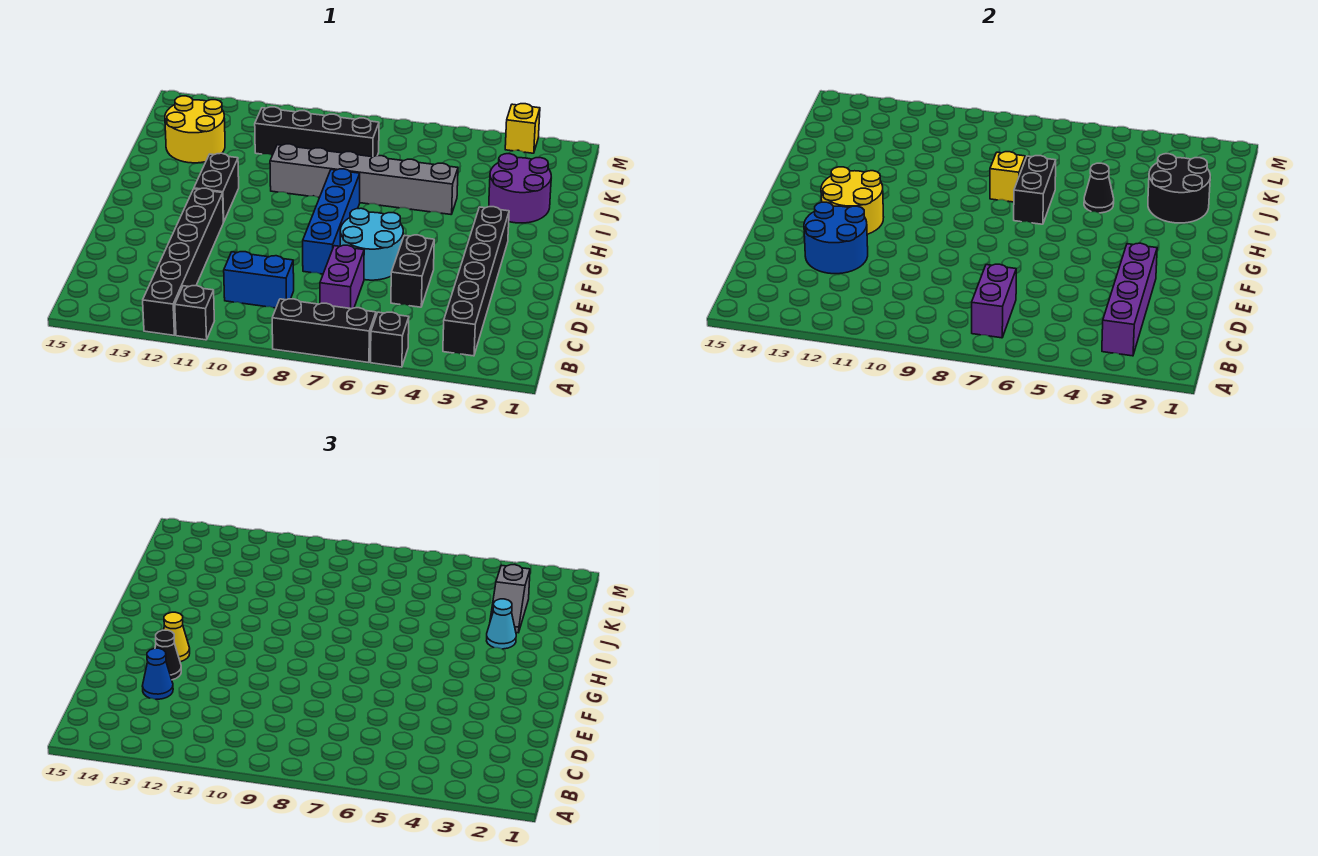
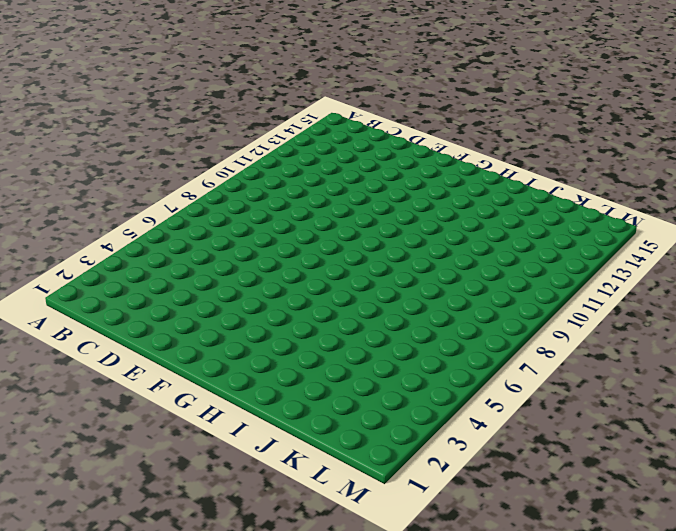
none -> black 1x1 brick [371,312,409,367]
none -> black 1x3 brick [272,299,376,363]
none -> black 1x1 brick [175,286,214,340]

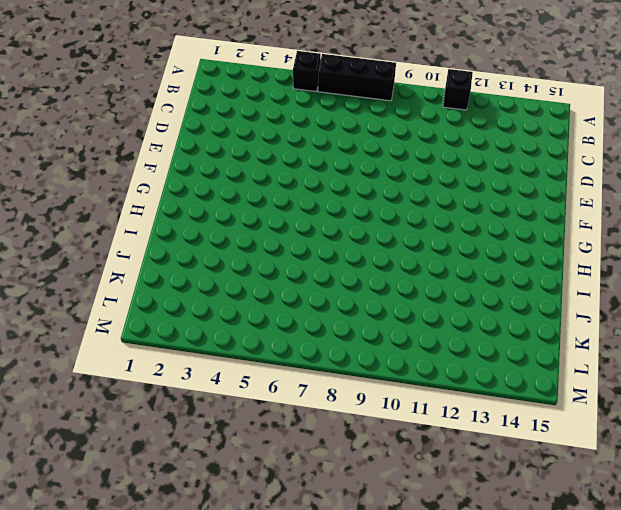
none -> black 1x6 brick [143,188,223,335]
none -> black 1x6 brick [443,207,509,356]
none -> purple 1x2 brick [320,245,364,309]

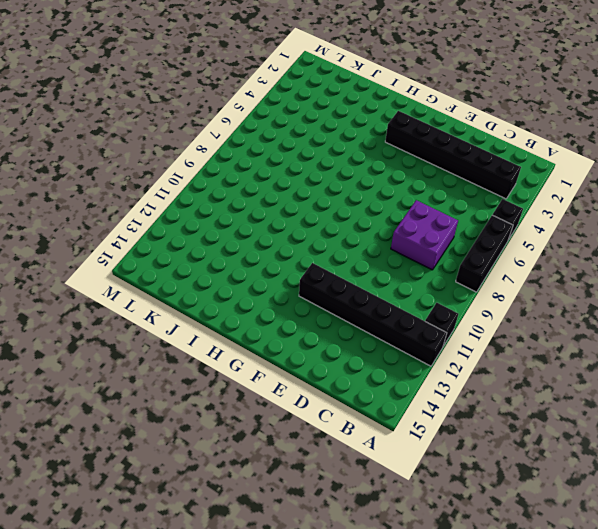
purple 2x2 brick [391,200,458,270] -> purple 1x2 brick [320,245,364,309]
none -> blue 1x2 brick [224,252,294,308]
none -> black 1x2 brick [391,235,434,307]
none -> cyan 2x2 round brick [340,208,403,280]

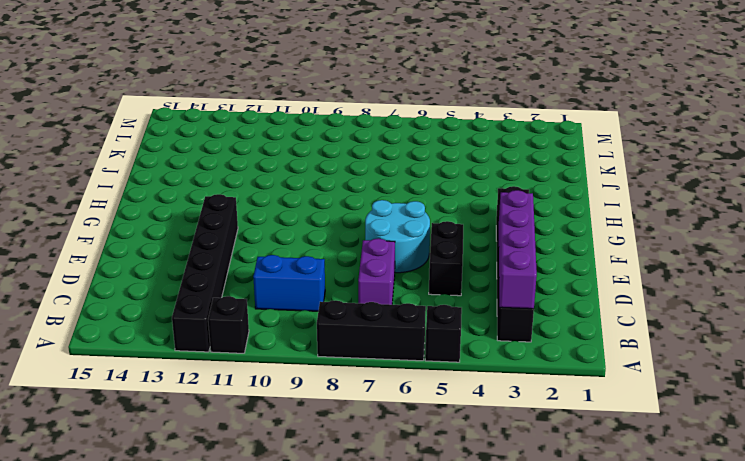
none -> blue 1x4 brick [303,169,360,274]
none -> black 1x2 brick [194,153,239,222]
none -> purple 2x2 round brick [489,154,551,223]

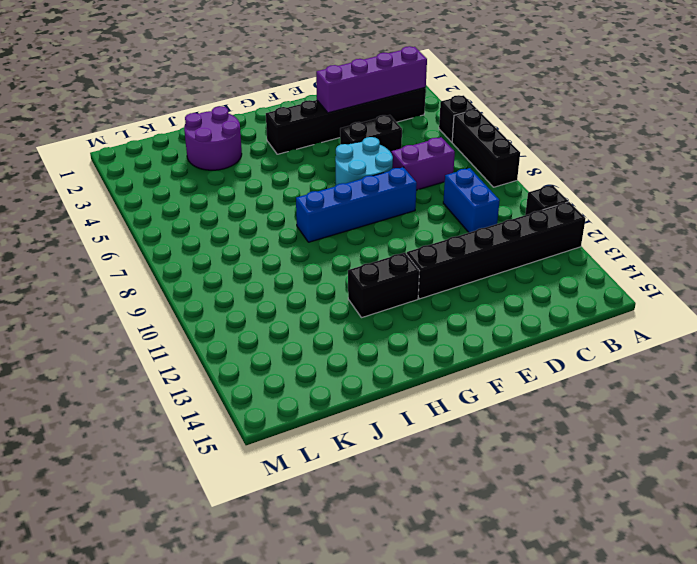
none -> grey 1x6 brick [270,144,458,214]
none -> yellow 2x2 round brick [165,96,225,163]
none -> black 1x4 brick [255,107,379,157]

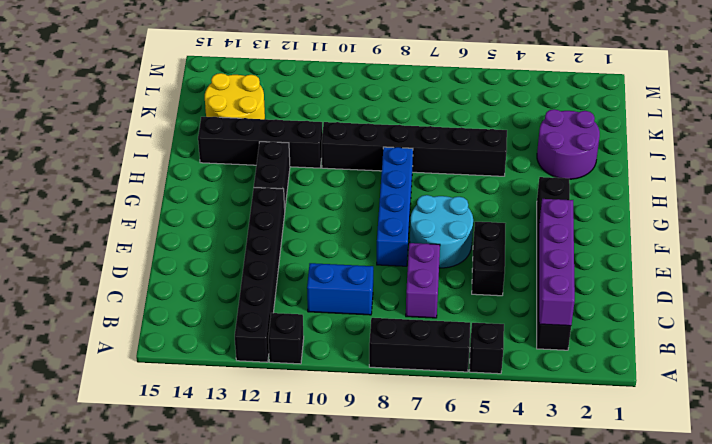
black 1x6 brick [322,122,507,176] -> grey 1x6 brick [270,144,458,214]
black 1x4 brick [198,117,322,168] -> black 1x4 brick moved to [255,107,379,157]
none -> yellow 1x1 brick [505,104,540,153]
none -> purple 1x2 brick [972,264,1016,338]
none -> blue 2x2 round brick [804,202,868,274]

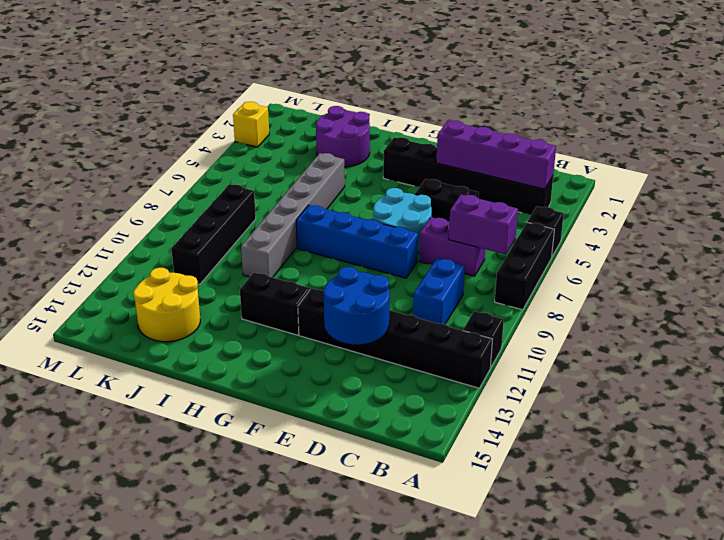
none -> yellow 2x2 round brick [821,167,884,234]
none -> black 1x2 brick [1014,156,1056,224]
none -> black 2x2 round brick [1148,154,1210,223]

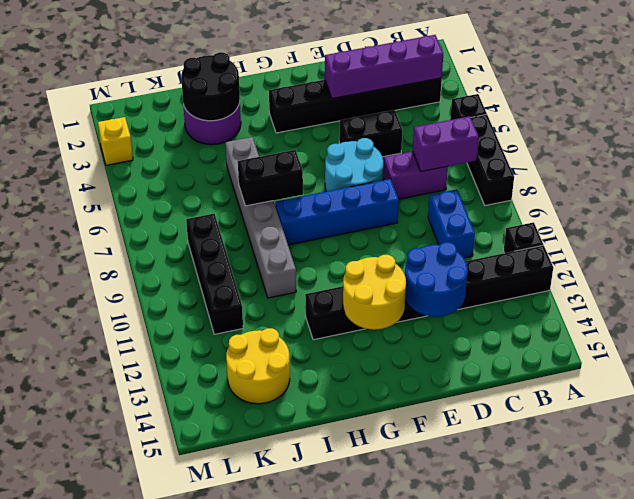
none -> black 1x1 cone [1084,163,1114,213]
none -> yellow 1x1 brick [990,152,1025,202]
none -> blue 1x1 cone [143,648,173,699]

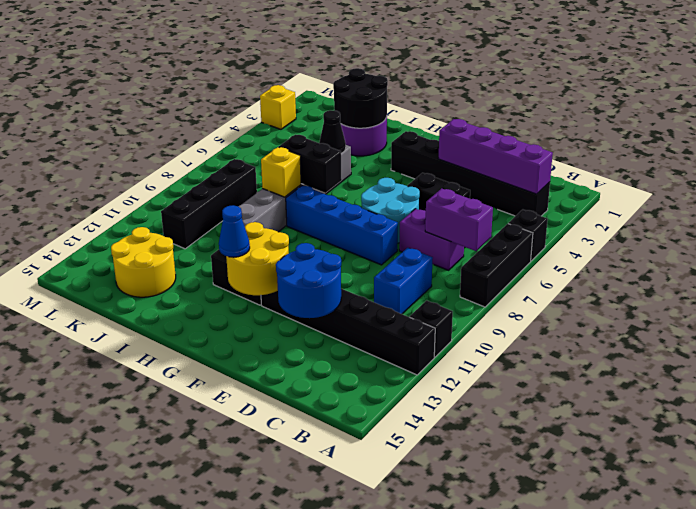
blue 1x1 cone [219,205,250,257] -> blue 1x1 cone moved to [143,648,173,699]
none -> black 1x1 cone [155,630,181,680]
none -> yellow 1x1 cone [164,612,190,662]
none -> cyan 1x1 cone [487,599,516,649]

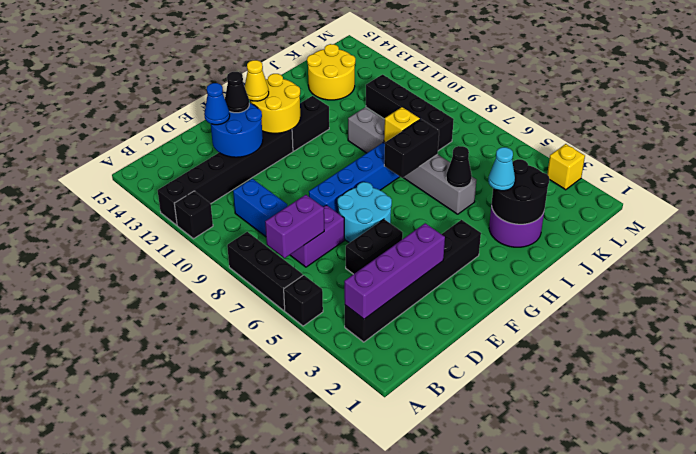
none -> grey 1x2 slope [490,565,530,633]

